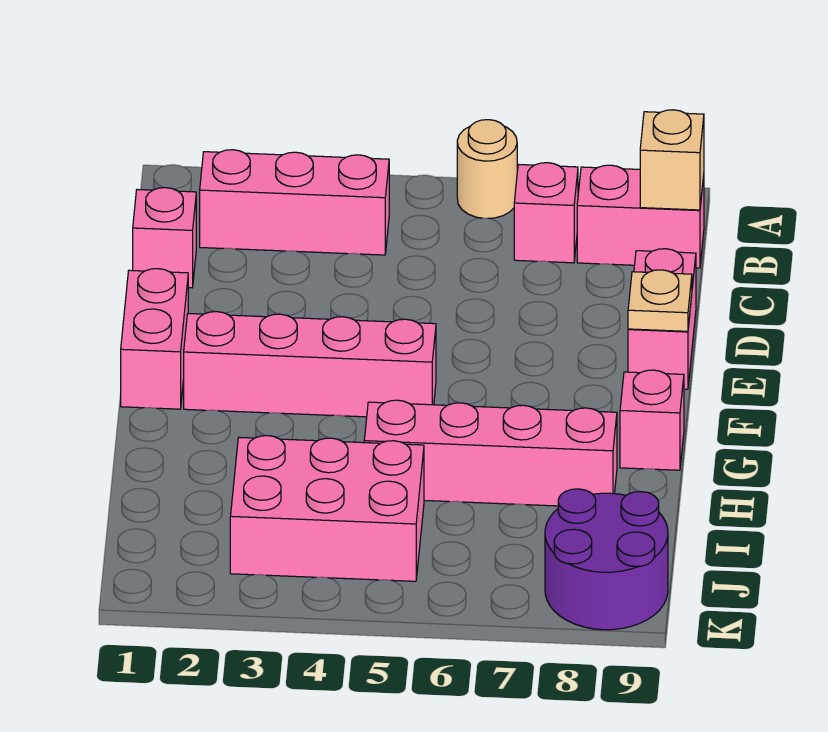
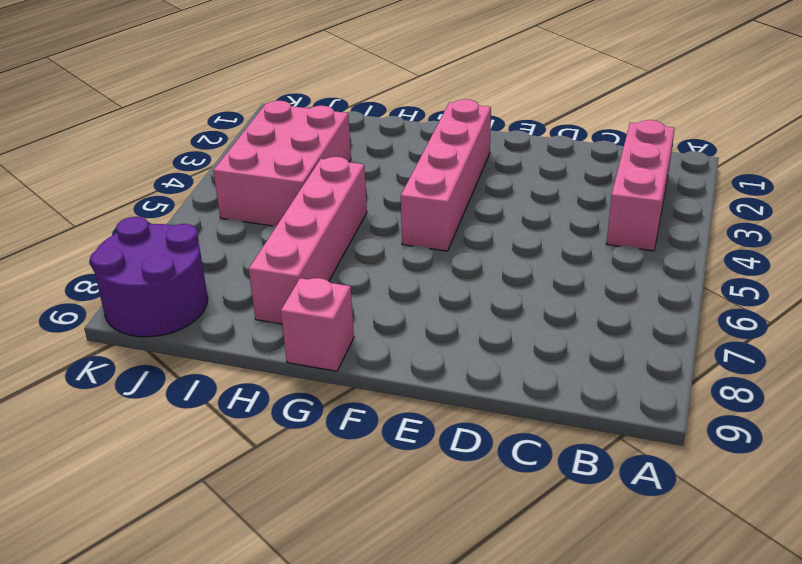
none -> tan 1x1 round brick [457,120,517,218]
none -> pink 1x1 brick [514,163,578,263]
none -> pink 1x2 brick [577,165,704,268]

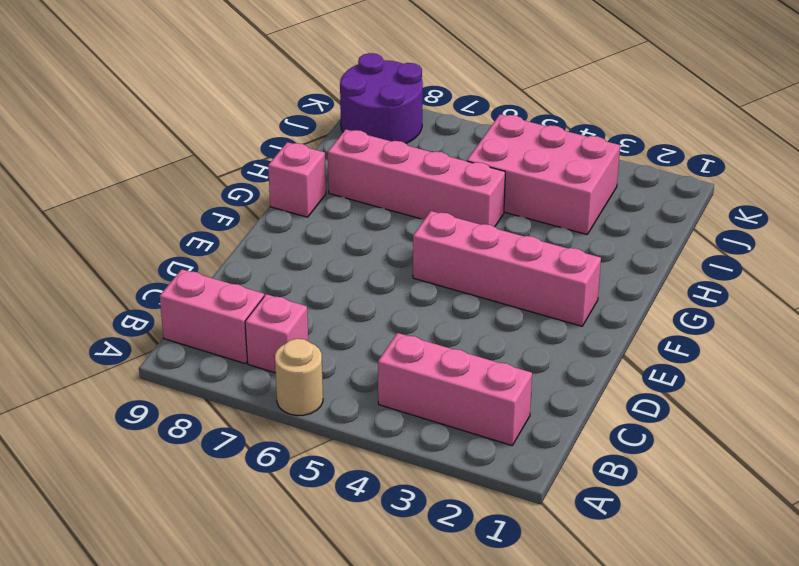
none -> pink 1x1 brick [133,188,196,288]
none -> pink 1x2 brick [628,249,696,389]
none -> pink 1x2 brick [121,269,188,409]

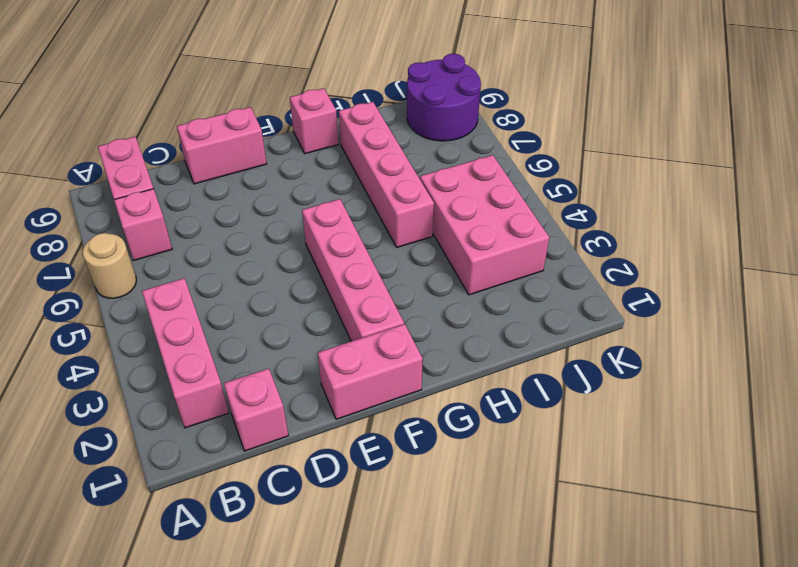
none -> tan 1x1 brick [640,110,704,210]
none -> tan 1x1 plate [628,270,692,331]

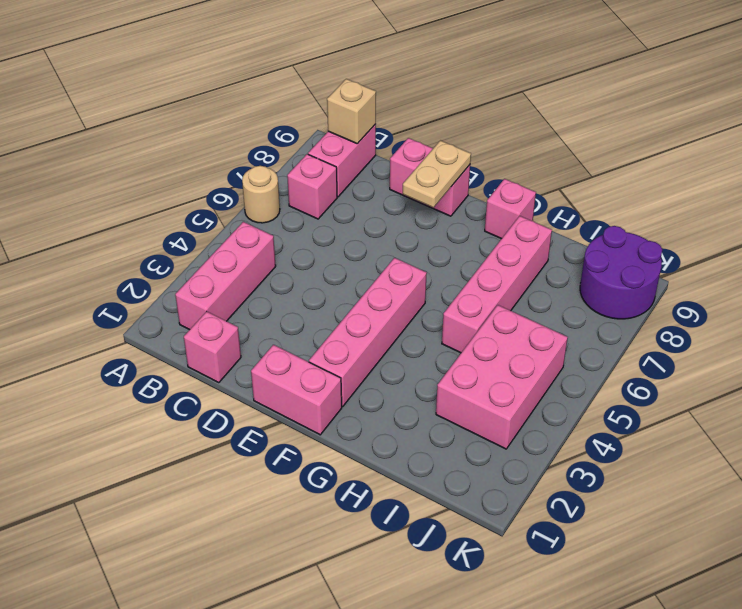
tan 1x2 plate [403,141,471,208] -> tan 1x1 plate [628,270,692,331]

